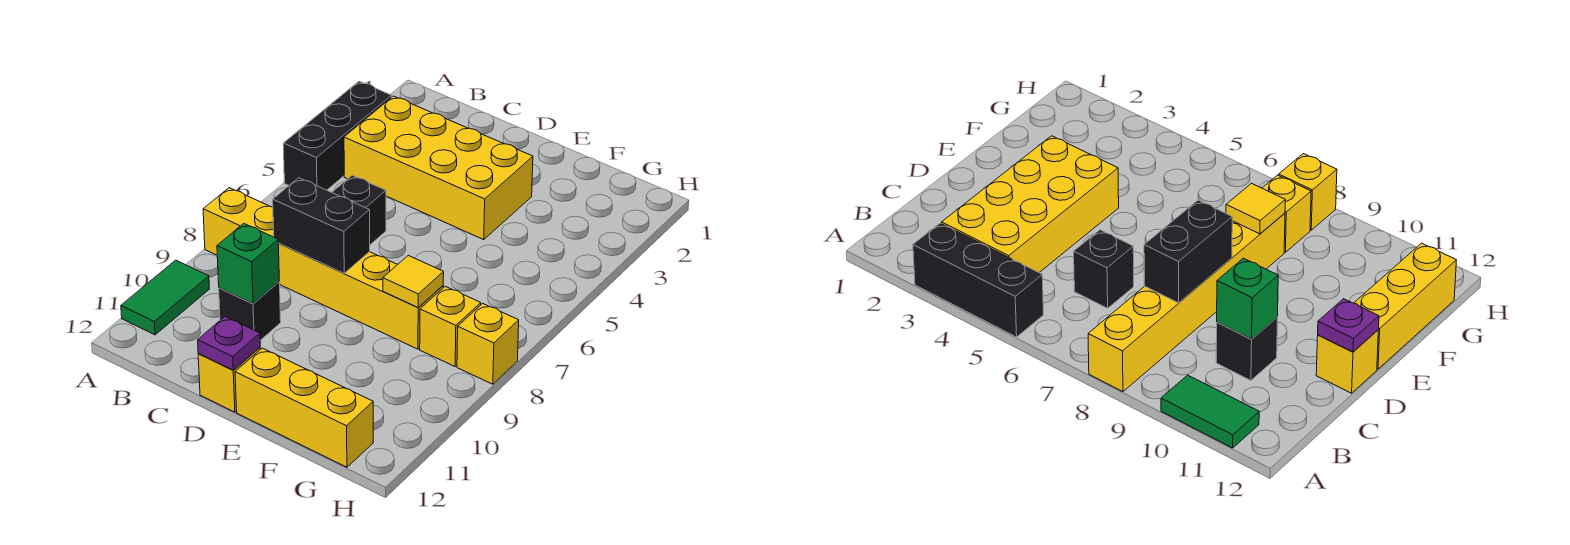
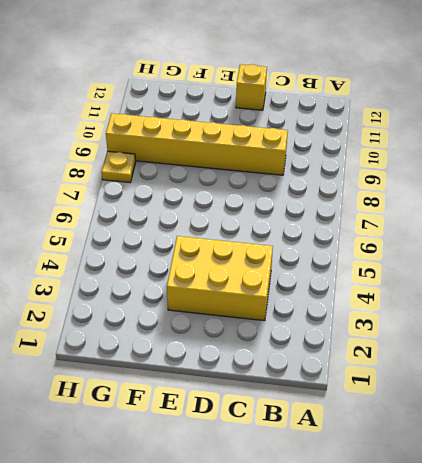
yellow 2x3 brick [167,236,273,321] -> yellow 2x4 brick [344,96,533,240]
yellow 1x6 brick [106,113,288,175] -> yellow 1x6 brick moved to [203,188,443,349]
yellow 1x1 plate [102,151,136,182] -> yellow 1x1 brick [457,304,519,384]
none -> black 1x3 brick [283,81,392,190]
none -> green 1x2 tile [121,260,210,335]
none -> black 1x1 brick [332,175,386,245]

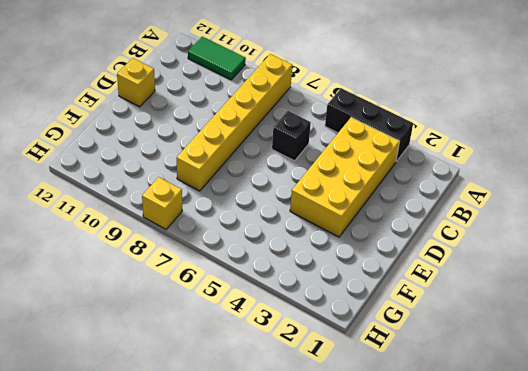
none -> black 1x1 brick [219,282,281,340]
none -> yellow 1x3 brick [235,348,373,467]
none -> yellow 1x1 brick [420,286,481,366]

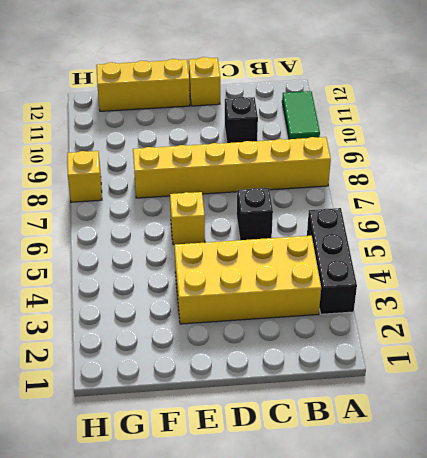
yellow 1x1 brick [170,192,205,245] -> yellow 1x1 brick moved to [420,286,481,366]
none -> black 1x2 brick [273,178,370,273]
none -> green 1x1 brick [217,223,279,304]
none -> purple 1x1 plate [198,317,260,370]

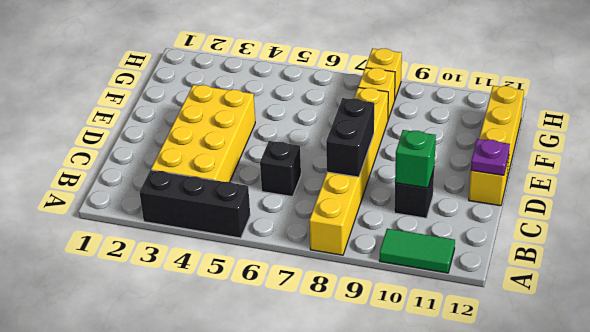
none -> yellow 1x1 tile [383,255,444,307]

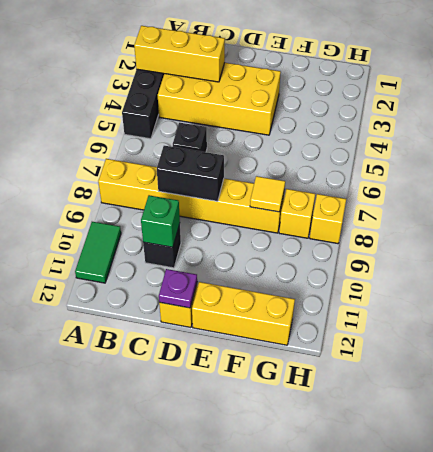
yellow 1x3 brick [134,26,225,82] -> none

